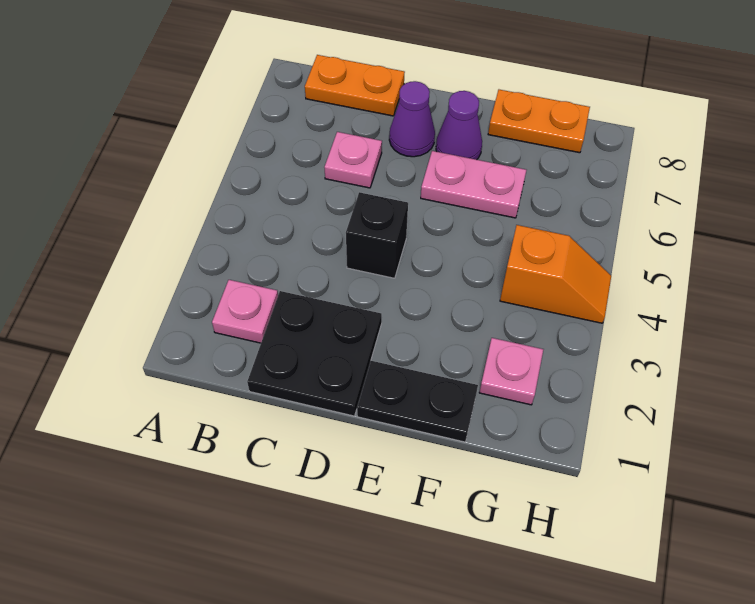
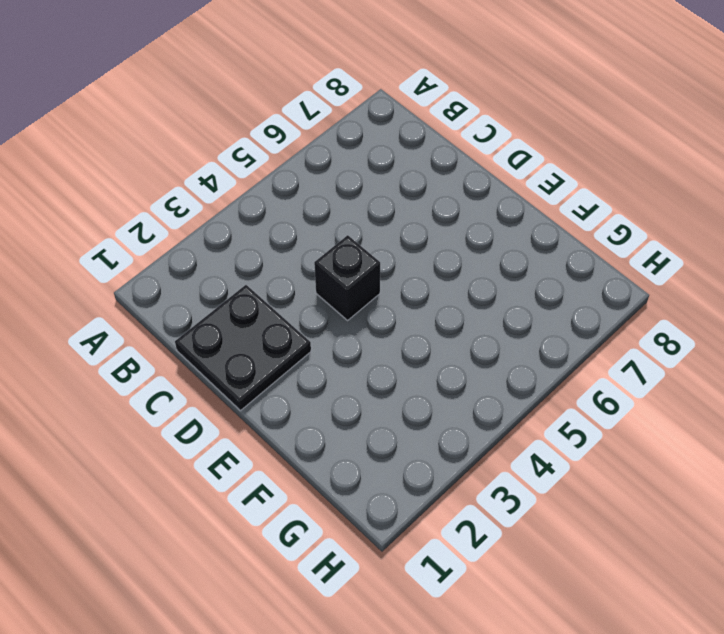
none -> pink 1x1 plate [212,280,278,343]
none -> orange 1x2 plate [305,55,405,116]
none -> pink 1x1 plate [324,132,382,188]

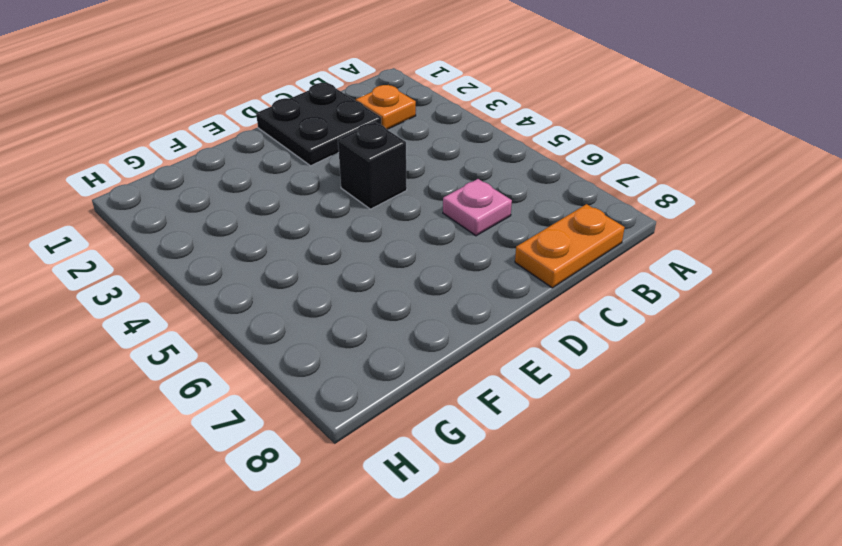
orange 1x1 plate [356,85,416,129] -> pink 1x1 plate [212,280,278,343]
none -> purple 1x1 cone [389,81,435,157]
none -> black 1x2 plate [357,361,478,442]
none -> pink 1x2 plate [421,151,526,218]

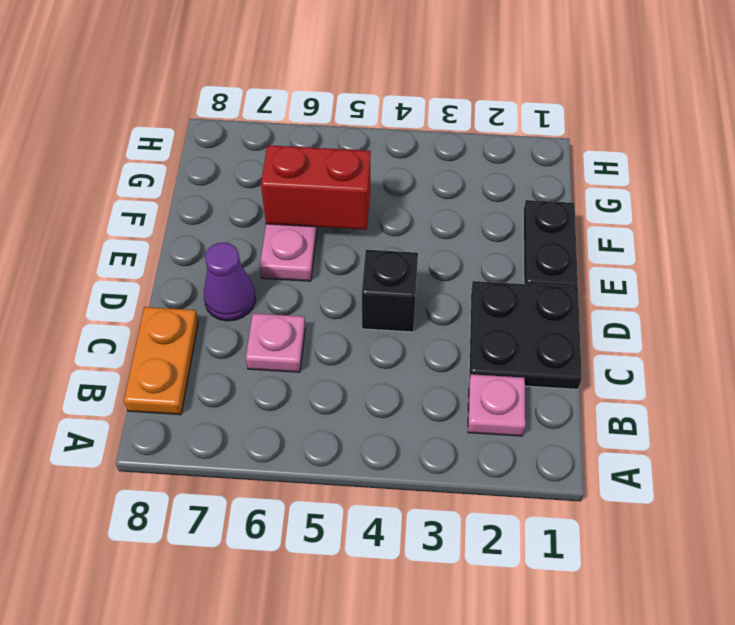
red 1x2 brick [261,145,371,230] -> none
none -> purple 1x1 cone [436,91,482,160]
none -> orange 1x2 plate [488,90,590,153]
none -> pink 1x1 plate [479,338,544,405]

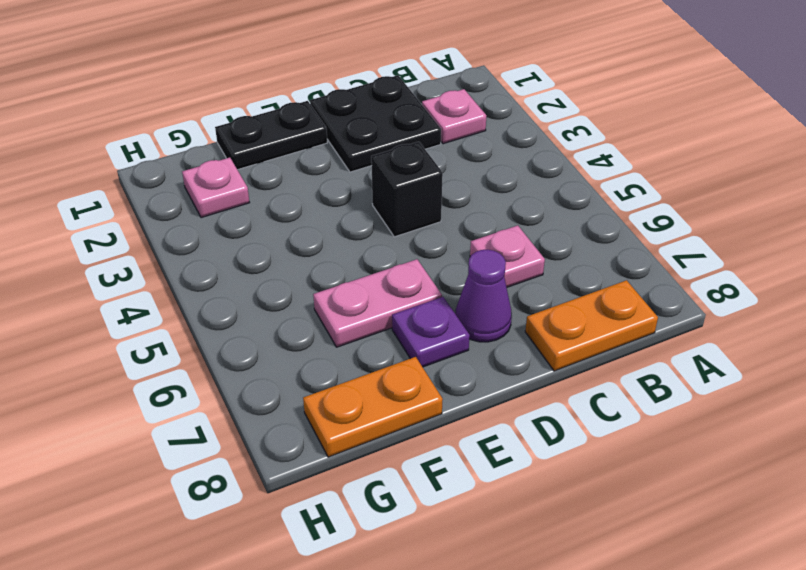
purple 1x1 plate [392,297,470,367] -> purple 1x1 cone [436,91,482,160]
none -> orange 1x2 slope [500,225,611,323]

